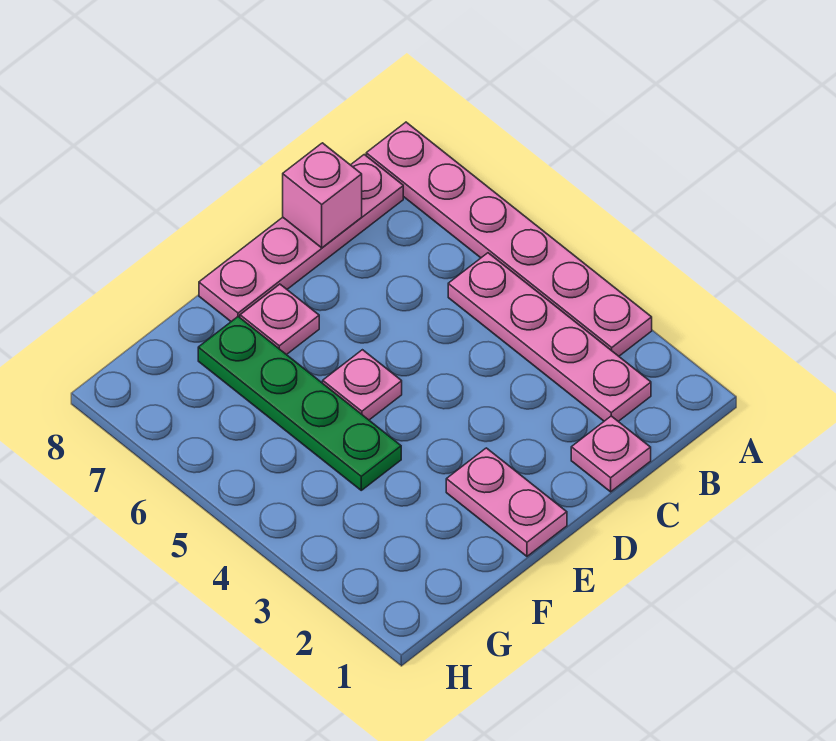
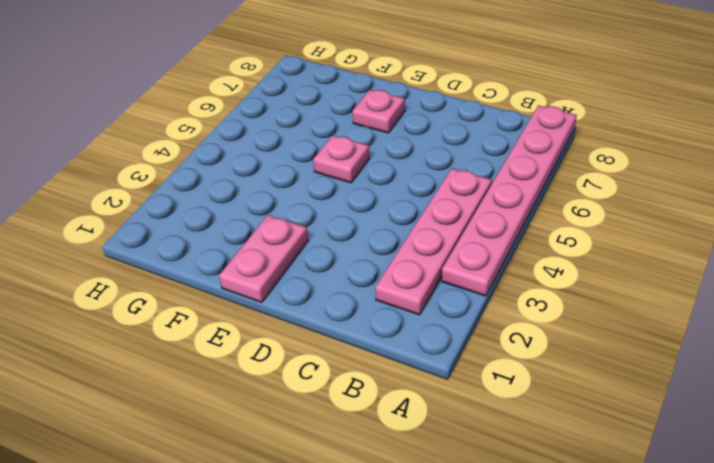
none -> pink 1x4 plate [199,155,403,321]
none -> pink 1x1 plate [571,416,651,492]

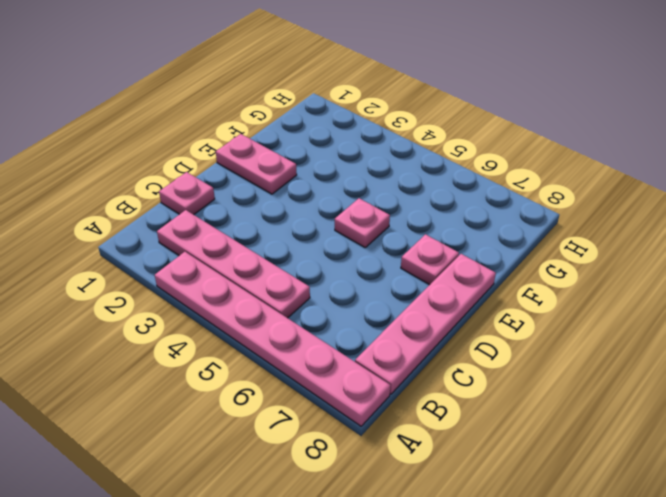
none -> green 1x4 plate [198,317,401,490]
none -> pink 1x1 brick [283,143,362,248]

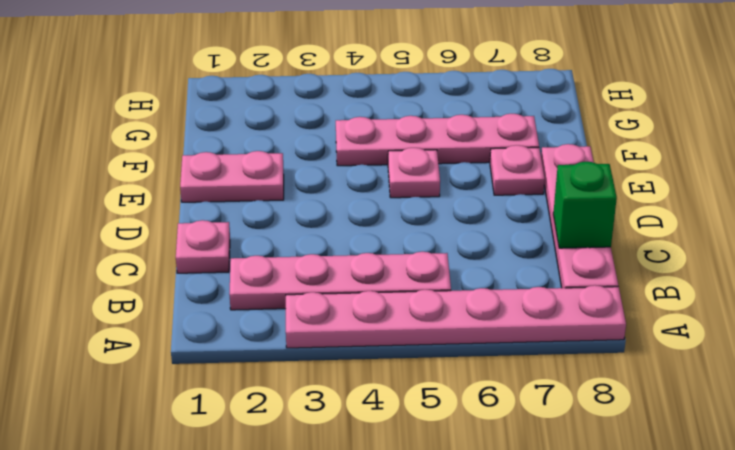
green 1x1 brick [553,162,617,248] -> pink 1x1 brick [283,143,362,248]
pink 1x4 plate [336,114,539,166] -> green 1x4 plate [198,317,401,490]

